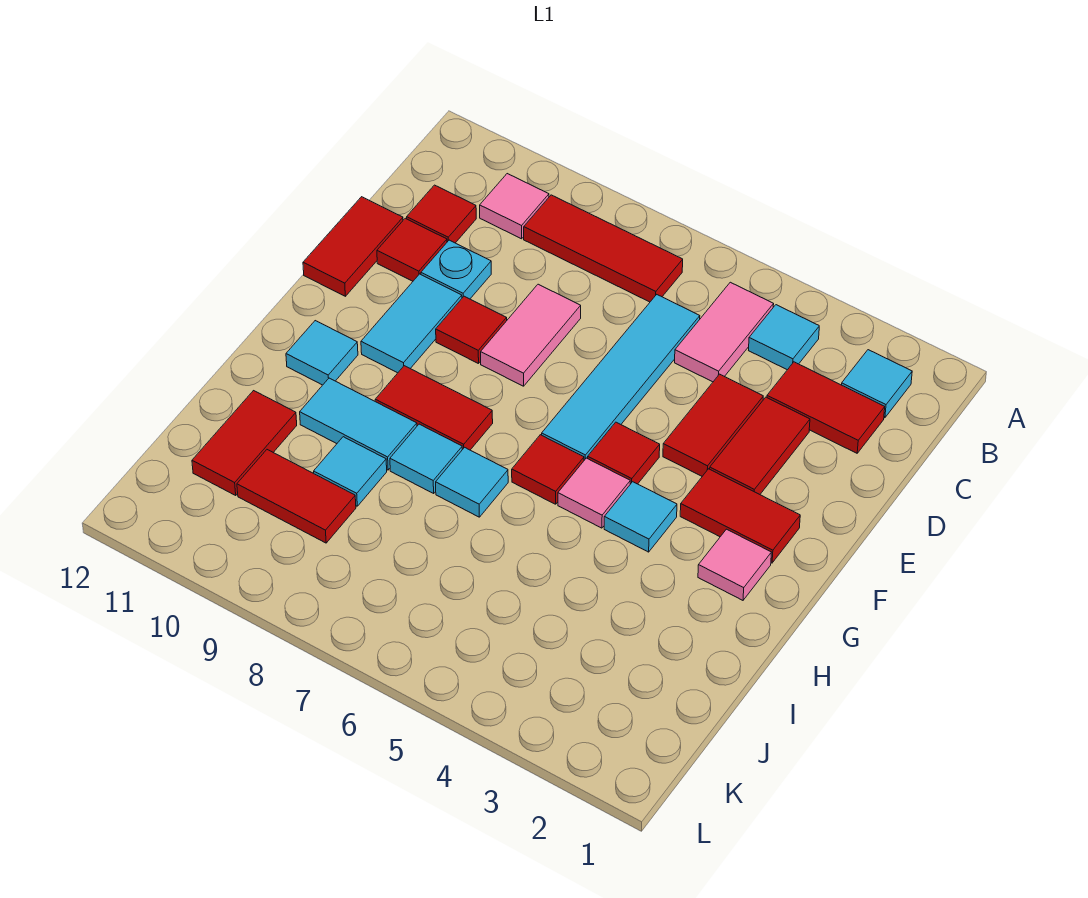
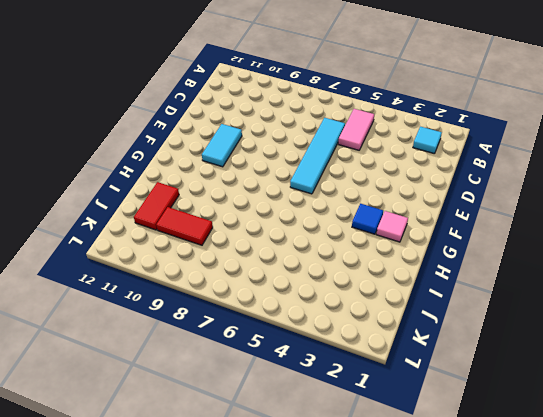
blue 1x1 tile [352,204,383,234] -> none
none -> cyan 1x1 tile [749,305,819,370]
none -> red 1x3 tile [524,195,683,302]
none -> pink 1x1 tile [480,174,549,239]
none -> red 1x2 tile [767,362,885,453]

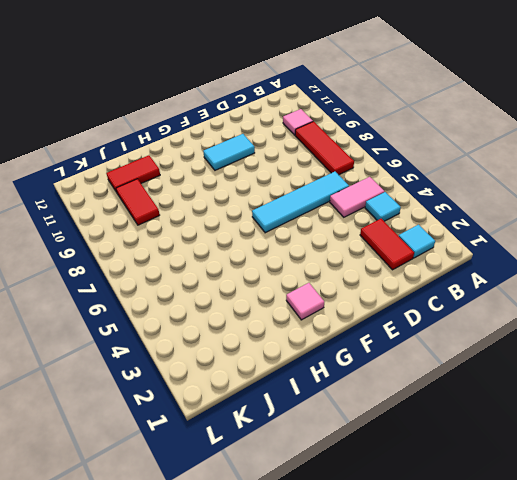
none -> red 1x1 tile [407,185,476,243]
none -> red 1x2 tile [710,397,810,494]
none -> red 1x2 tile [663,374,763,476]
none -> pink 1x2 tile [481,284,581,386]

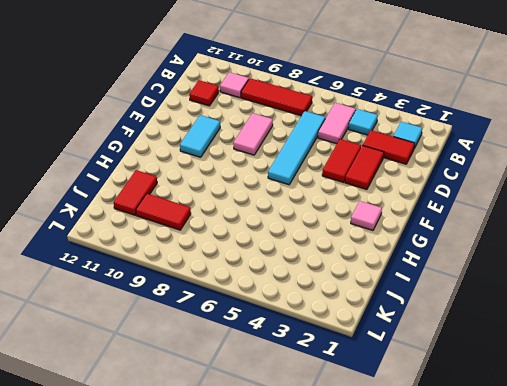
none -> cyan 1x1 plate [421,240,491,299]
none -> red 1x1 tile [377,218,447,281]
none -> red 1x2 tile [303,197,403,296]
none -> red 1x1 tile [436,296,507,364]

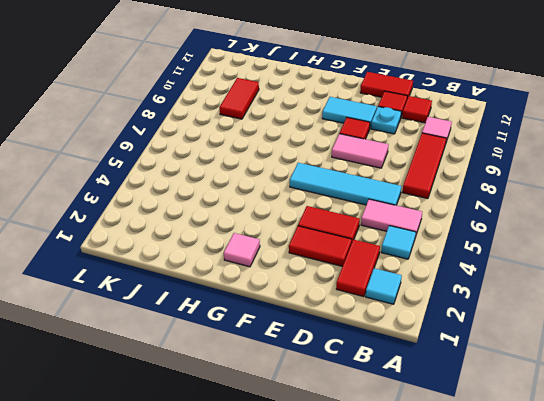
none -> red 1x2 tile [680,469,800,563]
none -> red 1x1 tile [588,422,660,484]
none -> cyan 1x1 tile [604,482,677,552]
none -> pink 1x1 tile [558,458,630,528]

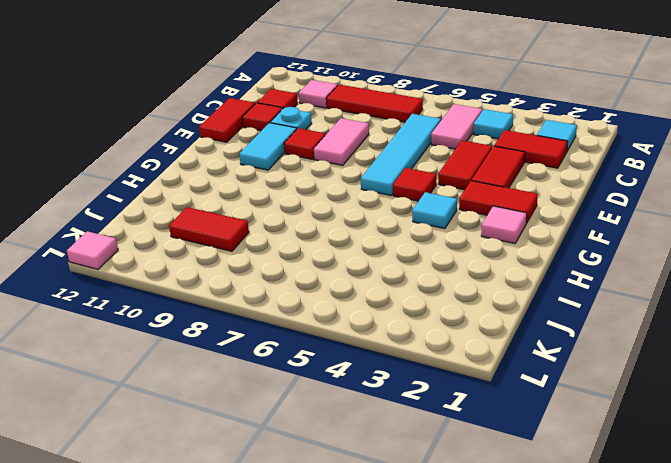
pink 1x1 tile [67,231,118,269] -> pink 1x1 tile moved to [558,458,630,528]
none -> red 1x1 tile [512,435,584,504]
none -> red 1x2 tile [375,366,493,450]
none -> cyan 1x1 tile [286,321,358,385]
none -> cyan 1x1 tile [436,447,508,517]

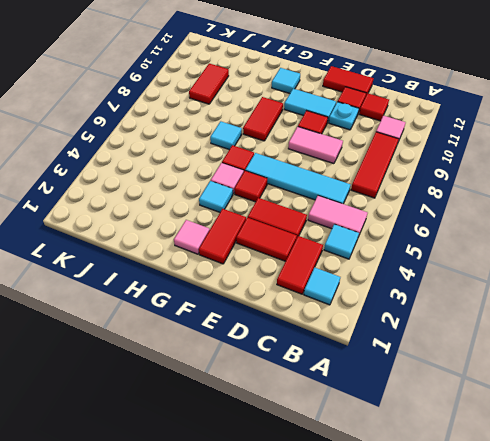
none -> cyan 1x1 tile [390,424,462,493]
none -> cyan 1x2 tile [300,378,417,470]
none -> cyan 1x1 tile [314,437,387,506]
none -> red 1x2 tile [192,391,297,495]

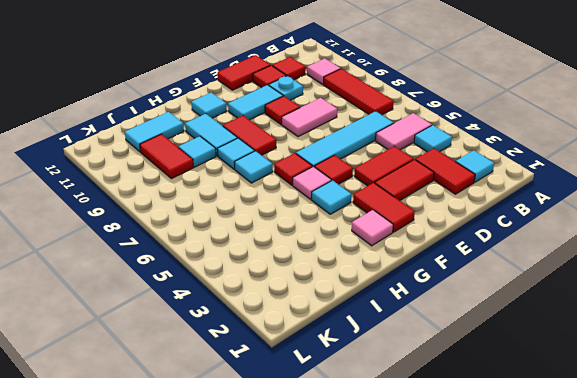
cyan 1x2 tile [125,112,184,152] -> red 1x2 tile [192,391,297,495]

